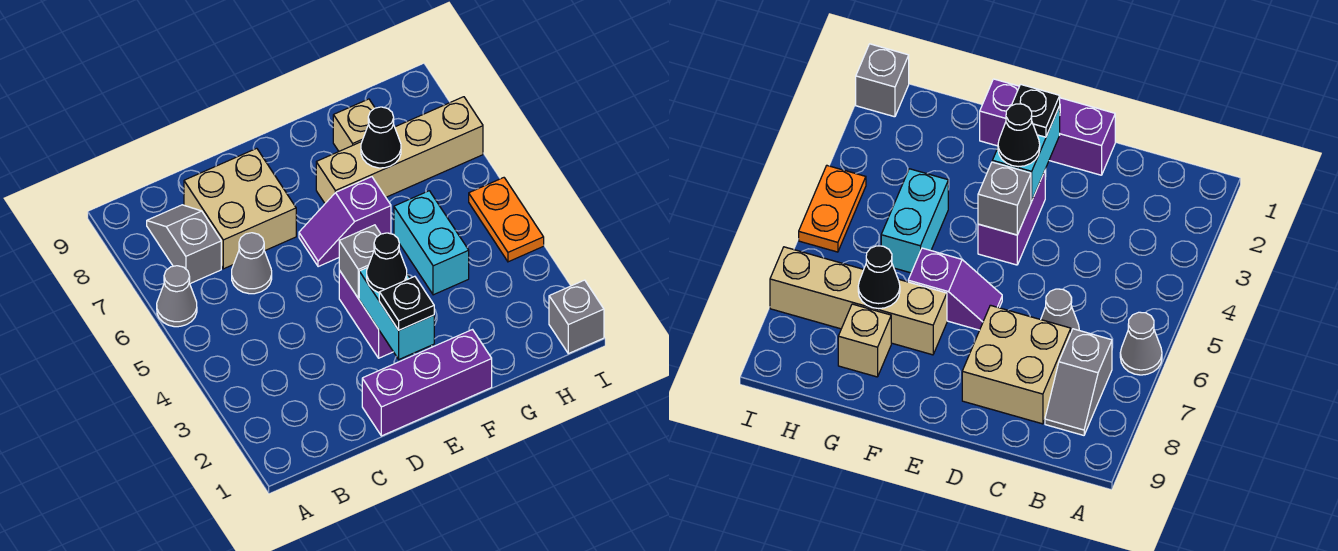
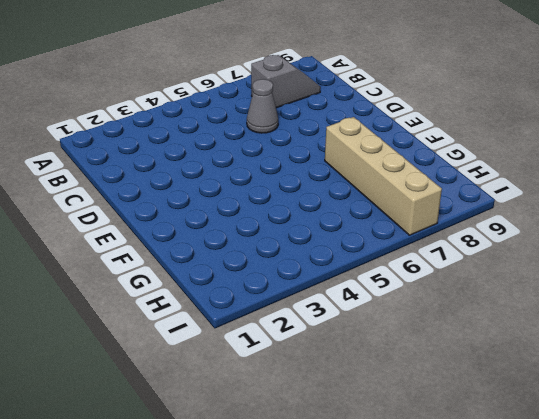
none -> grey 1x1 cone [157,266,197,327]
none -> tan 2x2 brick [184,148,296,269]
none -> purple 1x3 brick [362,330,492,436]

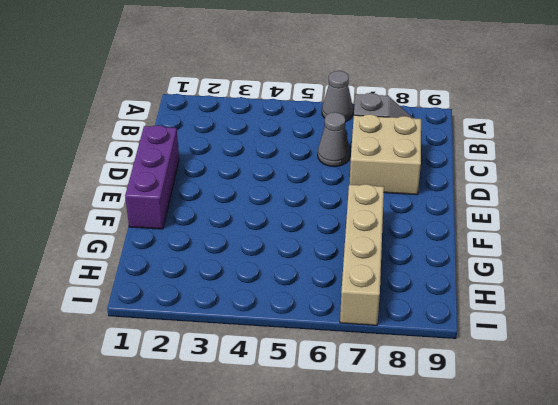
none -> purple 1x2 brick [339,270,393,358]
none -> purple 1x2 slope [299,177,391,267]
none -> cyan 1x2 brick [394,191,469,295]

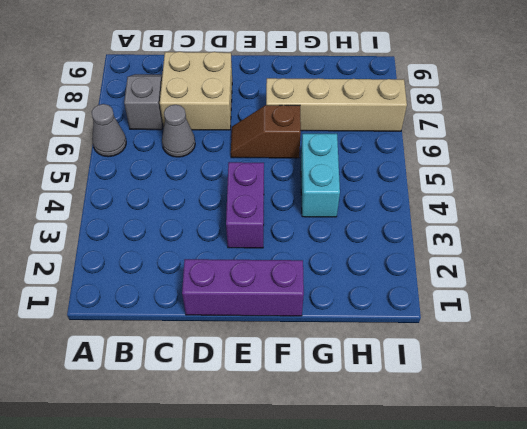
brown 1x2 slope [231,105,301,158] -> purple 1x2 slope [299,177,391,267]
none -> tan 1x1 brick [333,99,375,151]
none -> grey 1x1 brick [549,280,604,354]
none -> orange 1x2 plate [469,178,544,262]

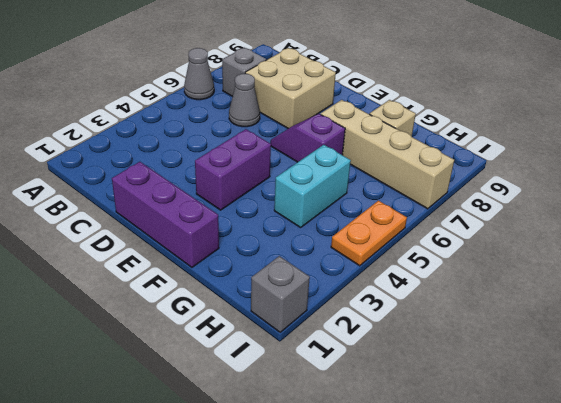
none -> cyan 1x2 brick [359,268,434,359]
none -> grey 1x1 brick [339,225,381,298]
none -> black 1x1 cone [361,107,401,168]

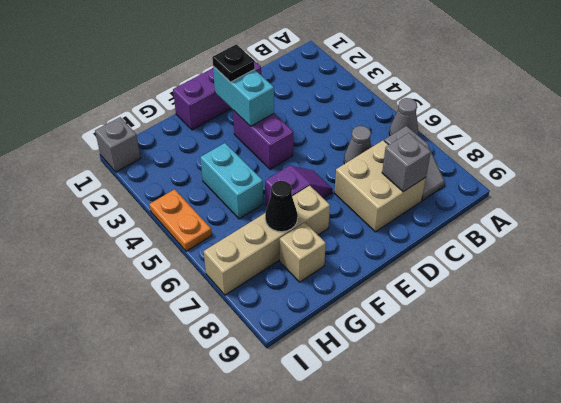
grey 1x1 brick [382,133,431,192] -> grey 1x1 brick moved to [339,225,381,298]
none -> black 1x1 cone [367,233,407,293]

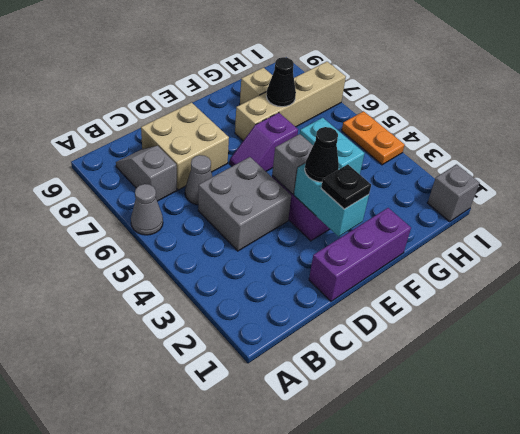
grey 2x2 brick [198,157,291,251] -> none

